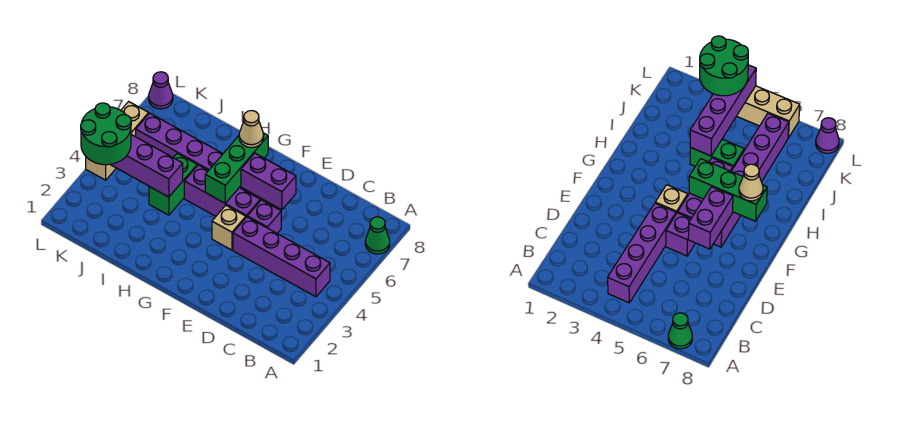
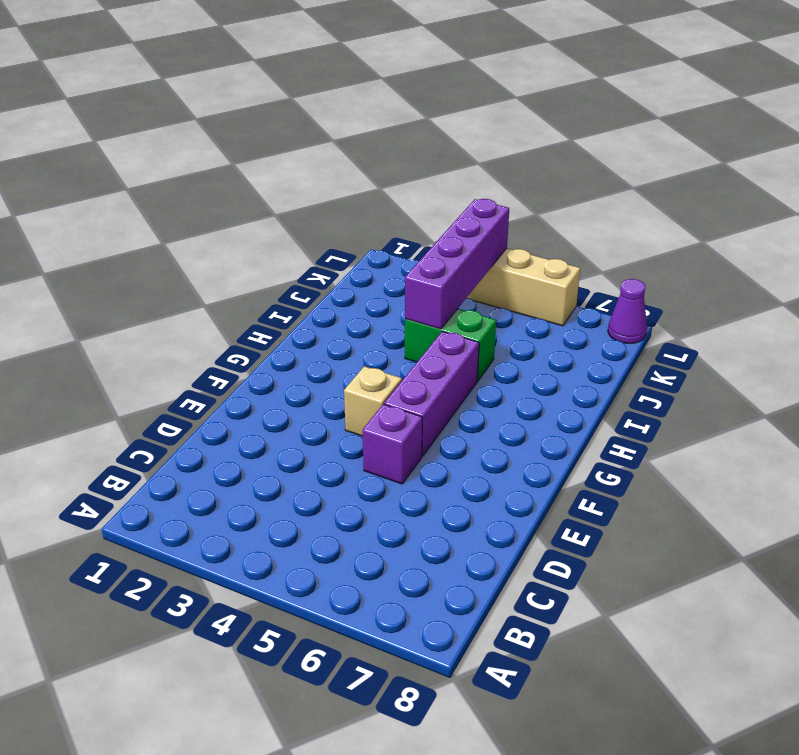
none -> green 1x1 cone [365,217,390,254]
none -> purple 1x4 brick [233,217,330,297]
none -> purple 1x6 brick [136,113,271,205]

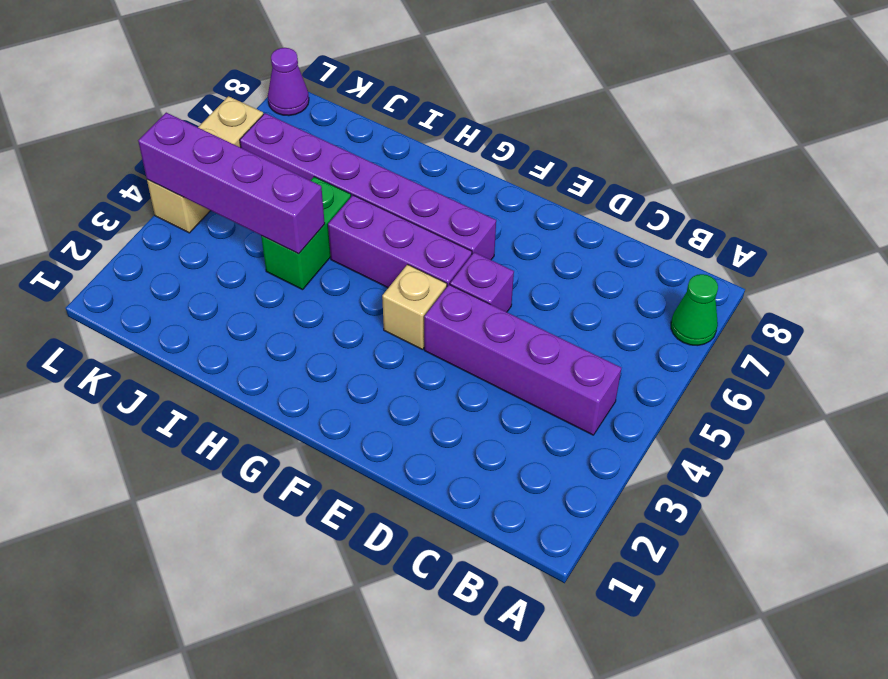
none -> purple 1x2 brick [241,153,296,210]
none -> green 1x3 brick [205,133,268,203]
none -> tan 1x1 cone [239,111,264,148]

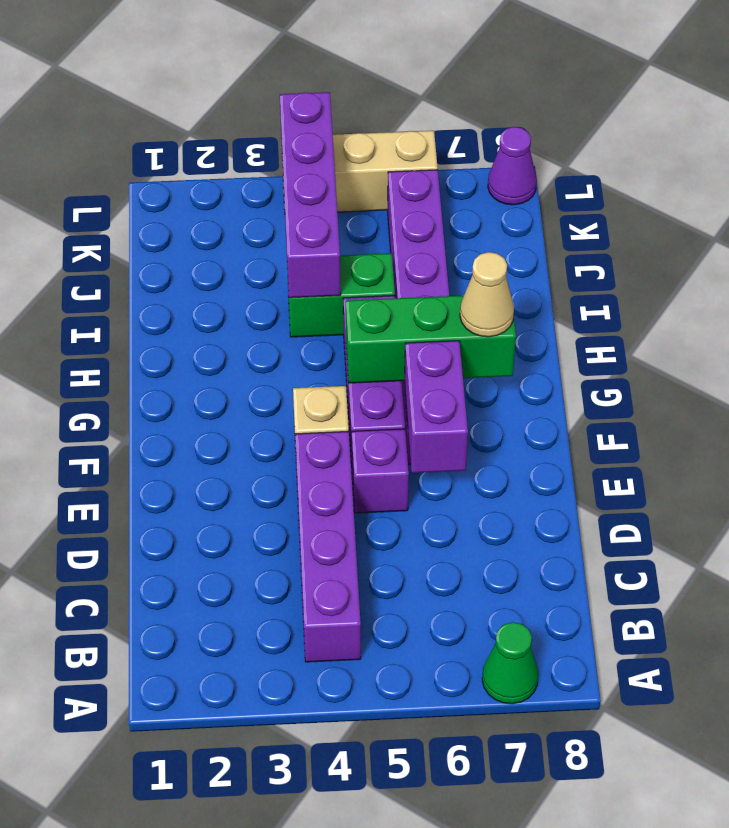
none -> green 2x2 round brick [81,103,131,165]

